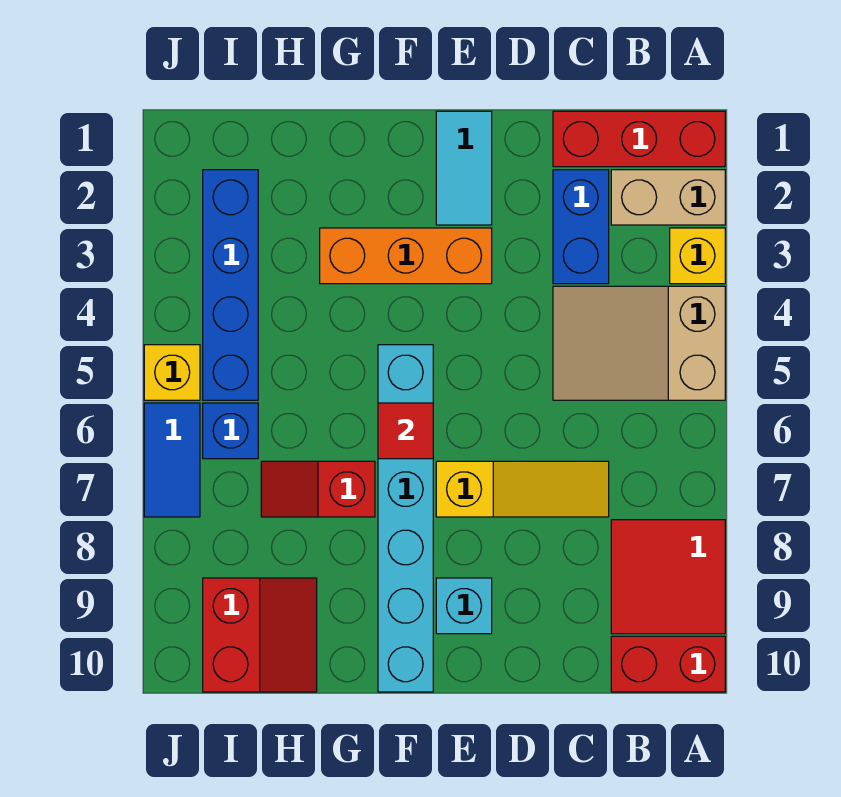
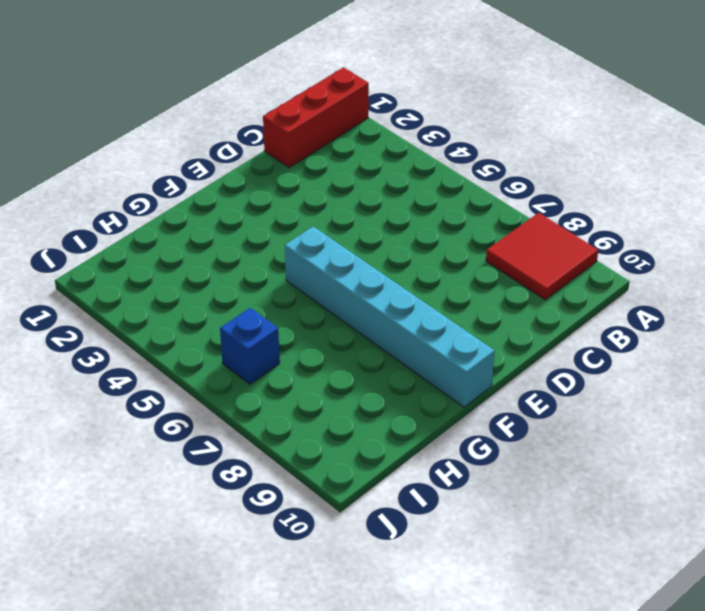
none -> tan 1x2 brick [611,170,725,225]
none -> yellow 1x1 brick [670,228,725,284]
none -> tan 2x3 slope [553,286,725,400]

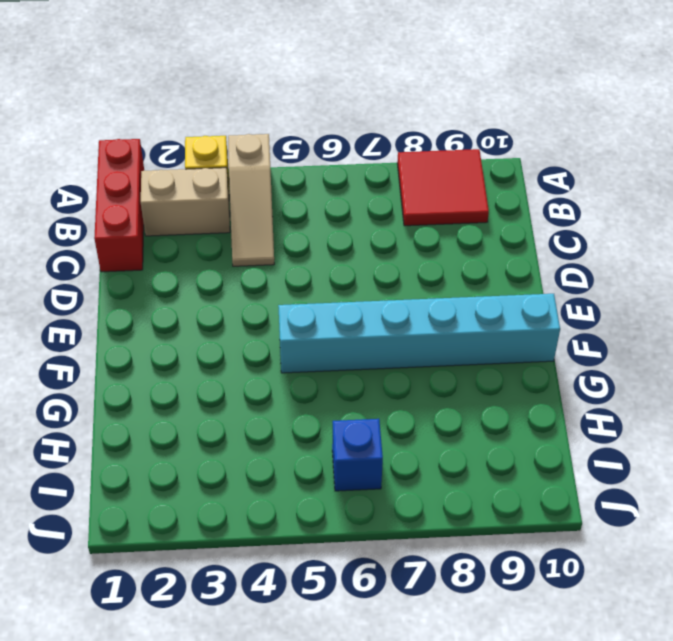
tan 1x3 slope [228,134,274,266] -> tan 2x3 slope [553,286,725,400]
tan 1x2 brick [141,168,230,236] -> tan 1x2 brick turned to [611,170,725,225]
none -> red 1x2 brick [611,636,725,692]
none -> blue 1x2 brick [553,170,609,284]
none -> yellow 1x3 slope [436,461,609,517]

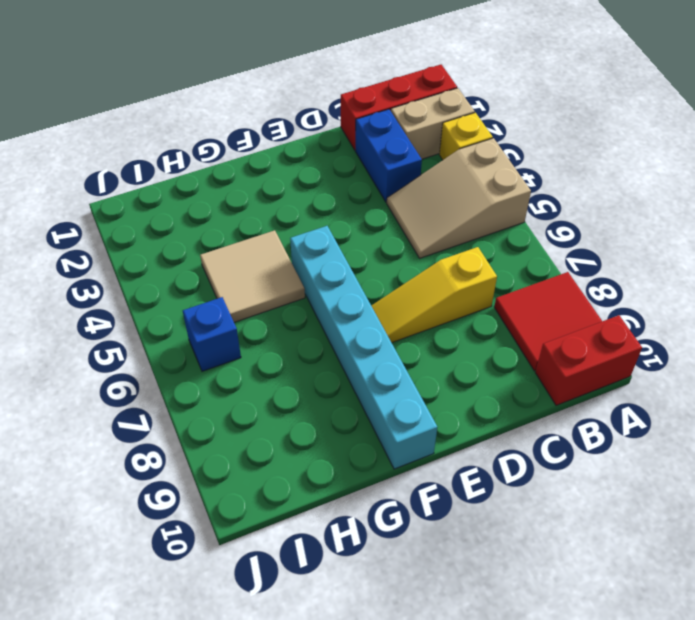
yellow 1x3 slope [371,247,497,343] -> yellow 1x3 slope turned to [436,461,609,517]
tan 2x2 tile [200,230,305,322] -> none
none -> cyan 1x2 tile [436,111,492,225]
none -> orange 1x3 brick [320,228,492,284]
none -> cyan 1x1 brick [436,578,492,634]

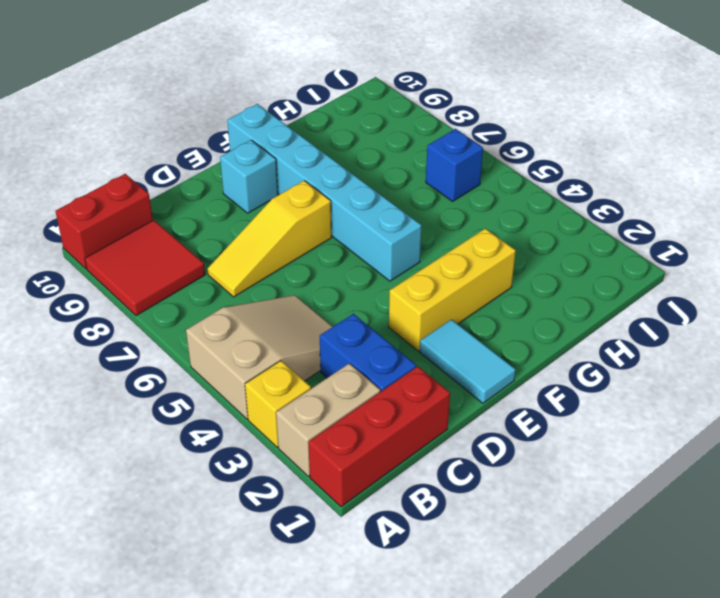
yellow 1x3 brick [389,228,516,351] -> orange 1x3 brick [320,228,492,284]
none -> red 1x2 slope [261,461,375,517]
none -> red 2x2 slope [203,578,317,692]
none -> blue 1x4 brick [203,170,258,400]

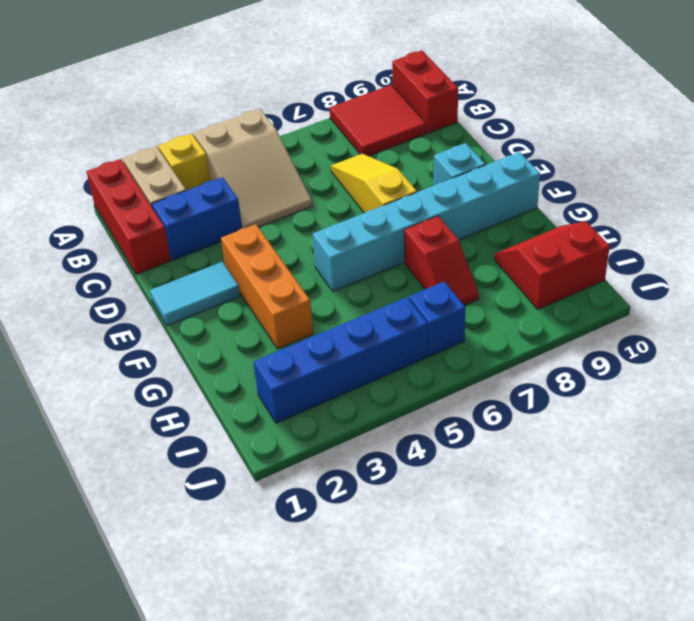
none -> yellow 1x1 brick [144,345,200,400]
none -> blue 1x2 tile [144,403,200,517]
none -> red 1x1 tile [378,403,433,459]

